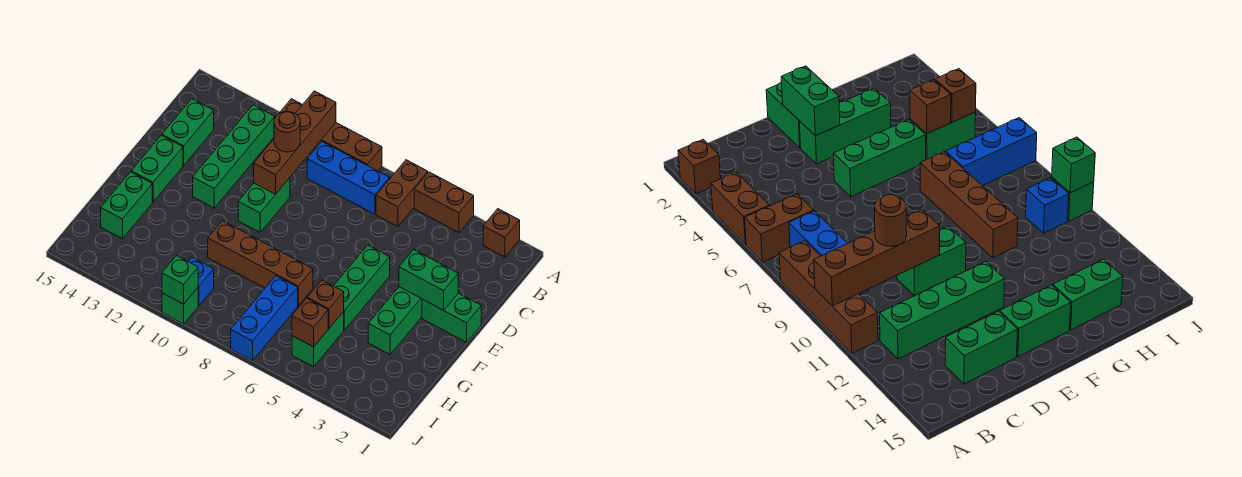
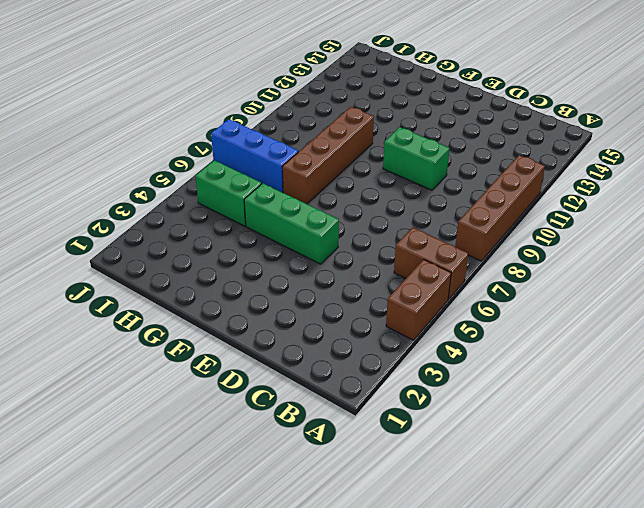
none -> brown 1x1 brick [483,209,520,257]
none -> blue 1x3 brick [307,142,390,214]
none -> green 1x4 brick [193,105,275,208]

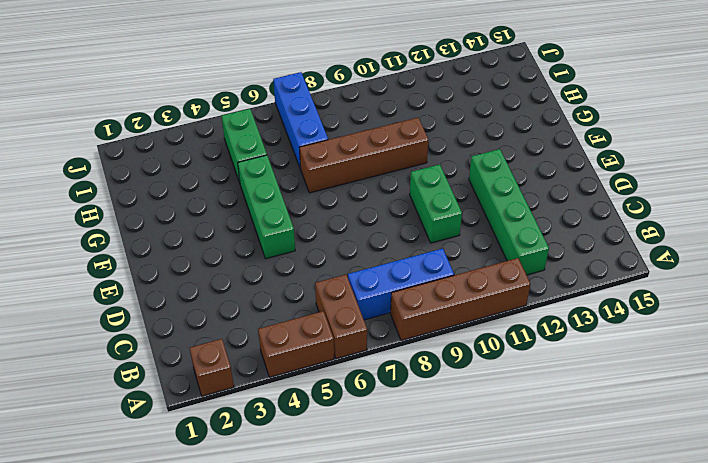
none -> green 1x2 brick [162,99,214,165]
none -> green 1x2 brick [422,293,481,342]
none -> green 1x3 brick [368,287,422,354]

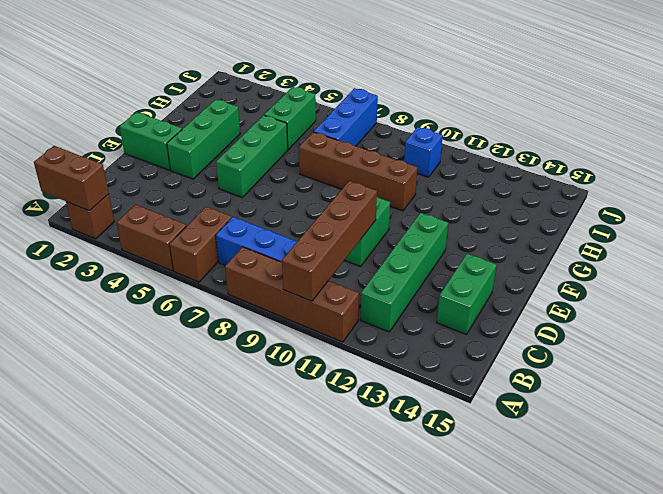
brown 1x2 brick [34,146,109,211] -> none
none -> green 1x2 brick [131,135,183,202]
none -> green 1x2 brick [101,172,152,239]
none -> green 1x1 brick [162,288,198,324]

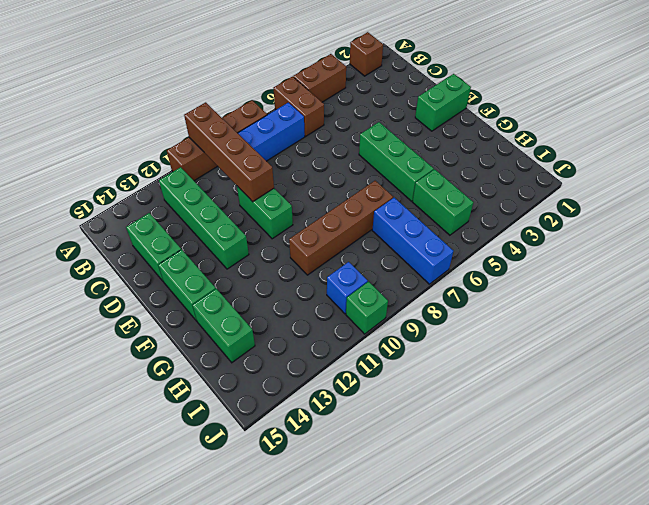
none -> green 1x3 brick [368,287,422,354]
none -> green 1x2 brick [399,250,458,310]
none -> brown 1x1 brick [307,280,344,328]

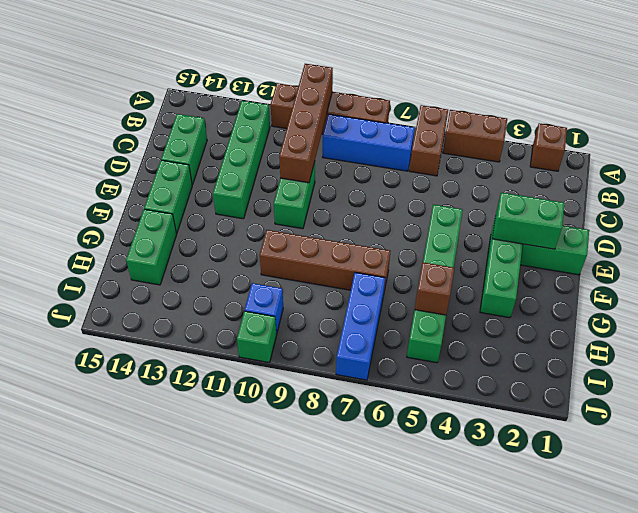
none -> brown 1x1 brick [292,298,328,347]
none -> green 1x1 brick [162,256,198,304]
none -> brown 1x1 round brick [274,112,300,152]

